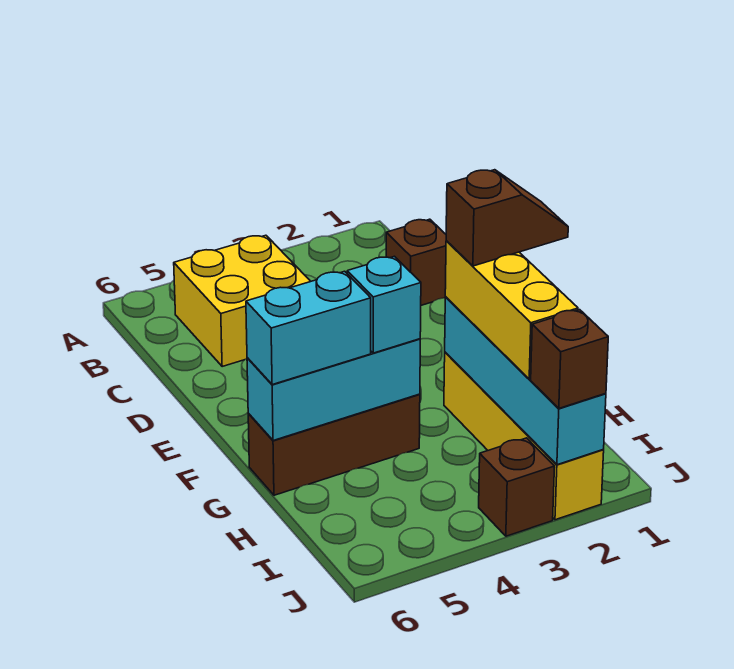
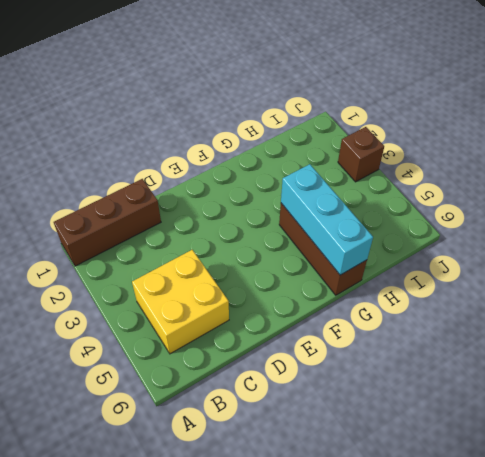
brown 1x3 brick [54,179,161,266] -> brown 1x1 brick [386,219,446,305]
none -> yellow 1x4 brick [444,352,604,520]
none -> cyan 1x4 brick [445,297,606,465]
none -> yellow 1x3 brick [445,241,578,379]

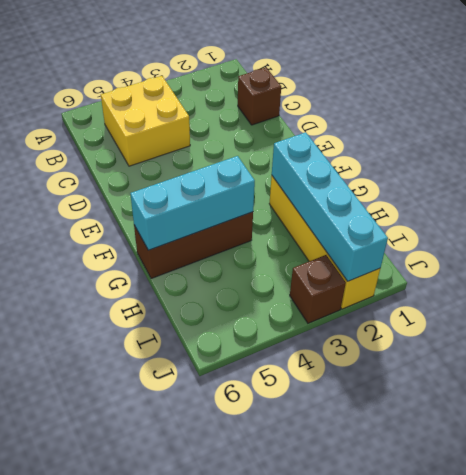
none -> yellow 1x3 brick [445,241,578,379]
none -> cyan 1x1 brick [347,256,421,353]
none -> cyan 1x2 brick [246,271,371,385]

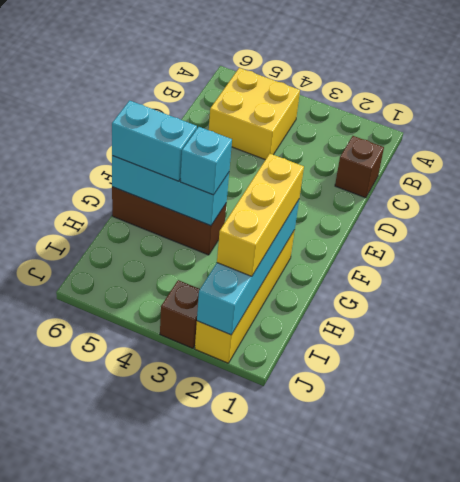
none -> brown 1x1 brick [531,310,608,408]
none -> brown 1x2 slope [446,170,568,266]

